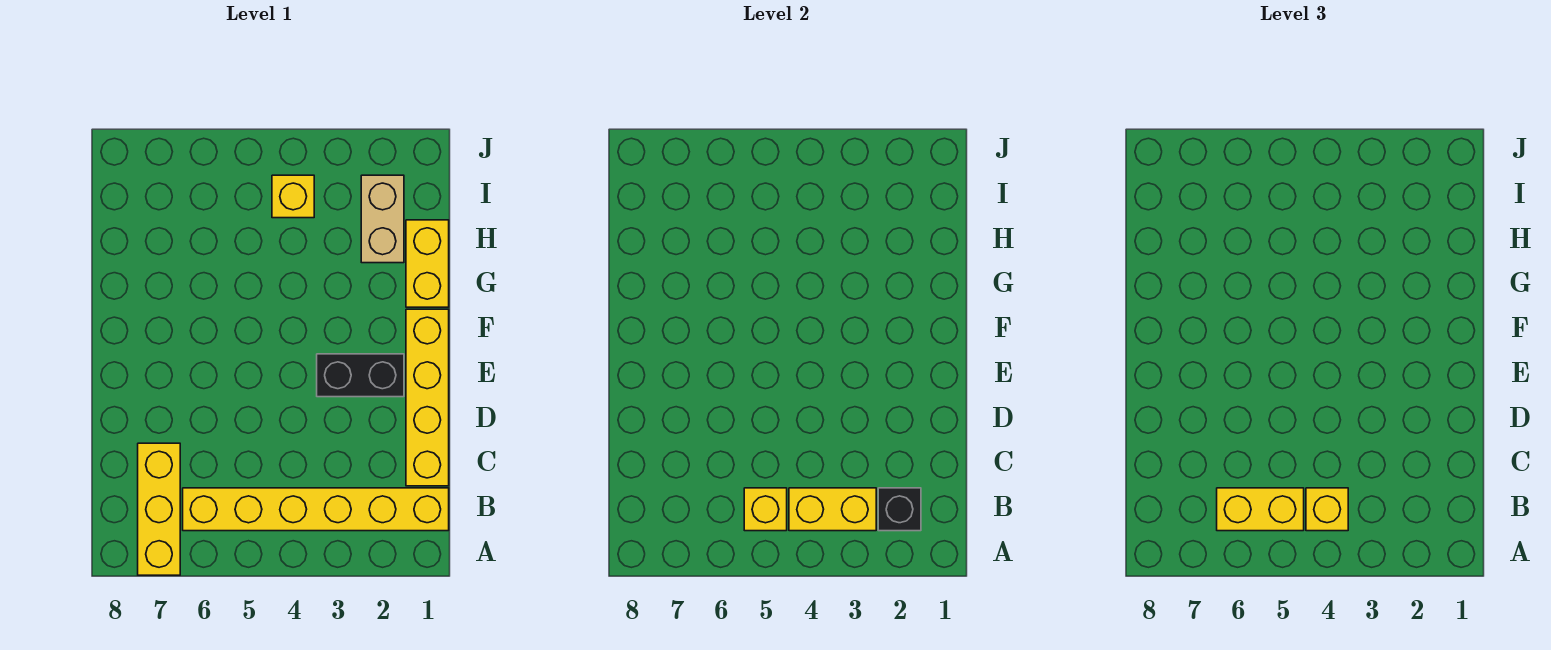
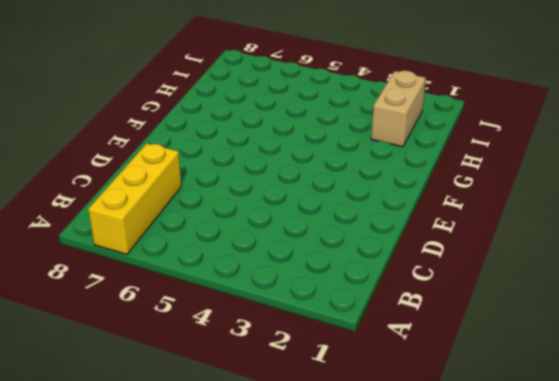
none -> yellow 1x6 brick [183,488,449,531]
none -> yellow 1x4 brick [406,309,449,486]
none -> black 1x2 brick [317,354,404,397]

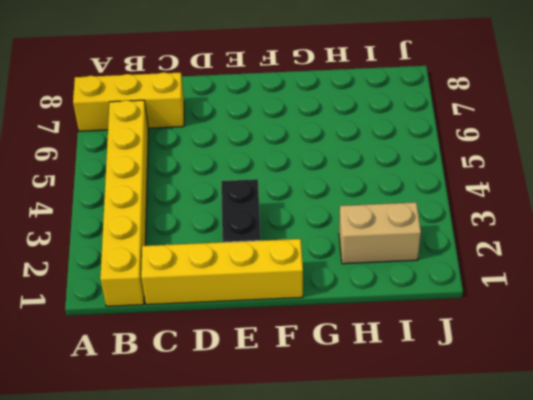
none -> yellow 1x2 brick [406,220,449,307]
none -> yellow 1x1 brick [272,175,314,218]
none -> black 1x1 brick [878,488,921,531]

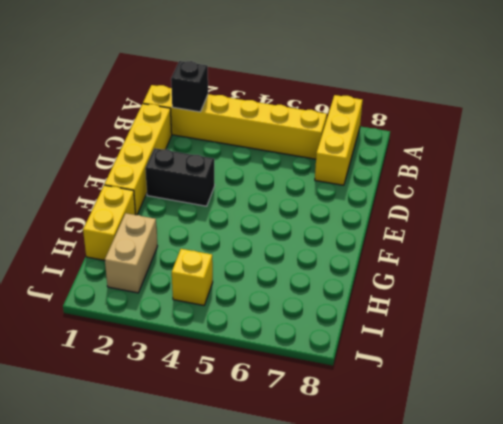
none -> yellow 1x2 brick [789,488,876,531]
none -> yellow 1x1 brick [744,488,787,531]
none -> yellow 1x1 brick [1306,488,1348,531]

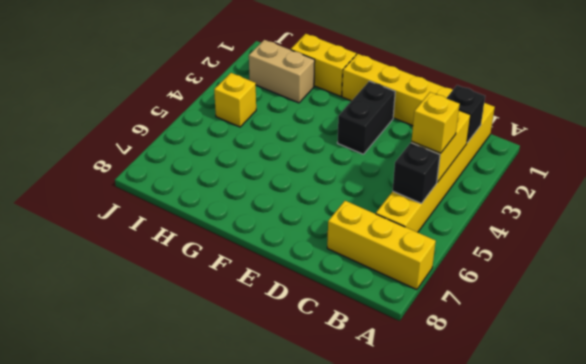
black 1x1 brick [393,143,440,204] -> yellow 1x1 brick [744,488,787,531]
none -> yellow 1x2 brick [1217,488,1304,531]

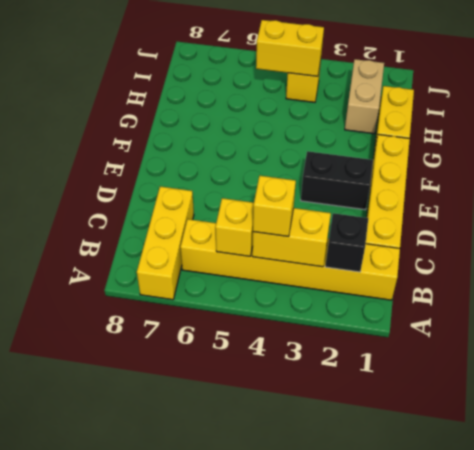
yellow 1x2 brick [256,20,324,76] -> yellow 1x2 brick moved to [1217,488,1304,531]

